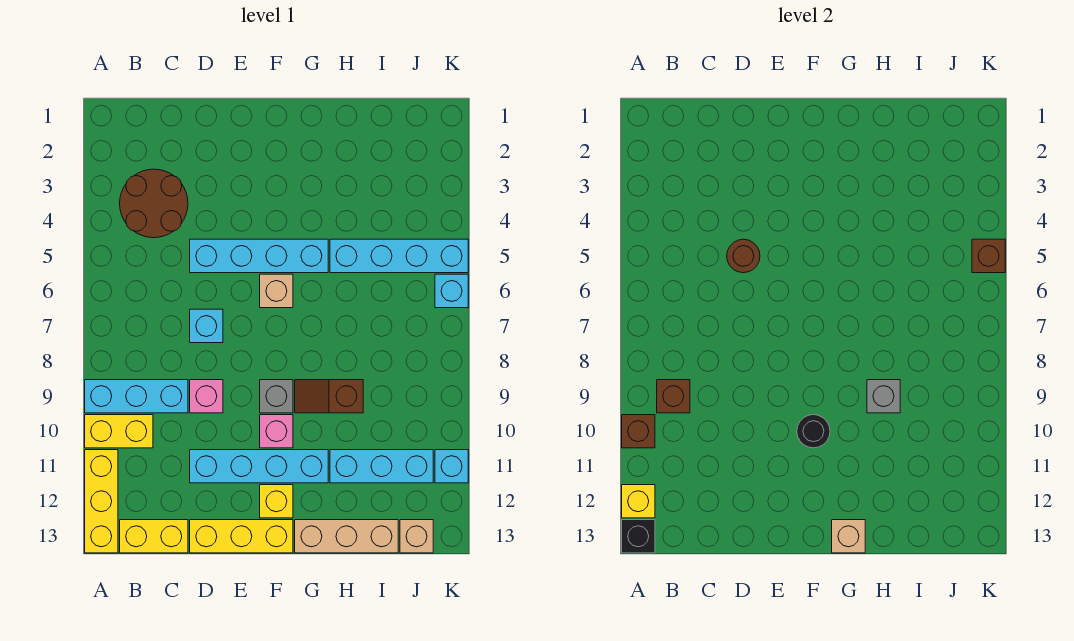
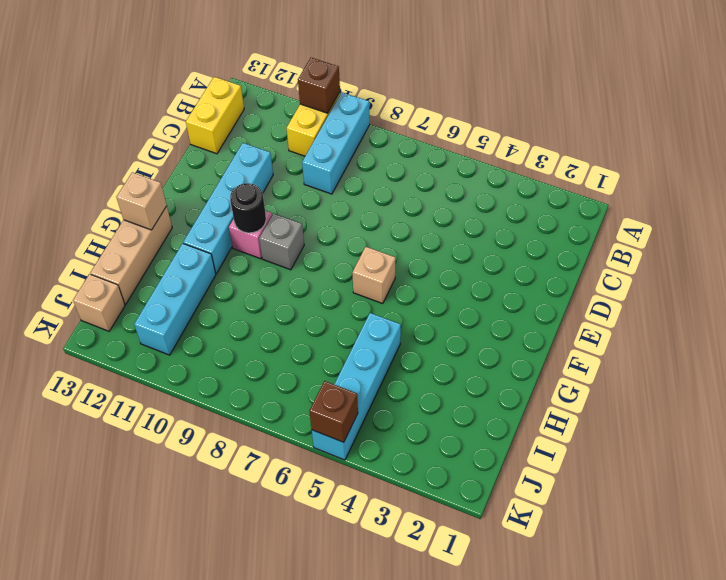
none -> yellow 1x3 brick [85,450,118,553]
none -> brown 2x2 round brick [120,169,188,238]
none -> cyan 1x4 brick [190,239,328,273]
none -> cyan 1x1 brick [190,309,223,343]

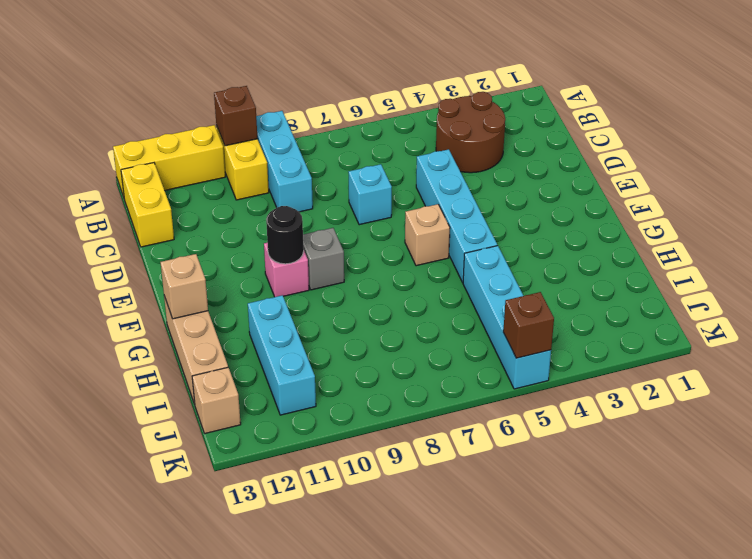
none -> pink 1x1 brick [190,380,223,413]
none -> cyan 1x4 brick [190,450,328,483]
none -> yellow 1x3 brick [190,520,293,553]
none -> yellow 1x1 brick [260,485,293,518]

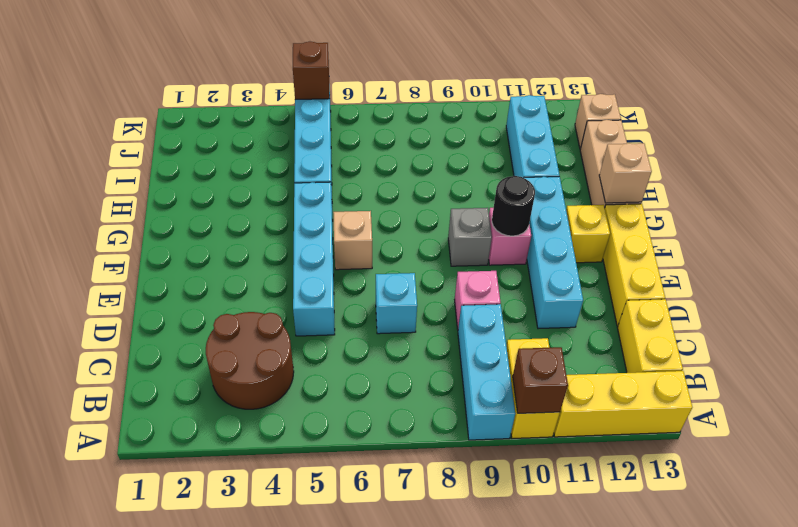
none -> brown 1x2 slope [295,380,363,413]
none -> cyan 1x1 brick [435,274,468,308]
none -> cyan 1x1 brick [435,450,468,483]
none -> yellow 1x1 brick [622,485,655,518]

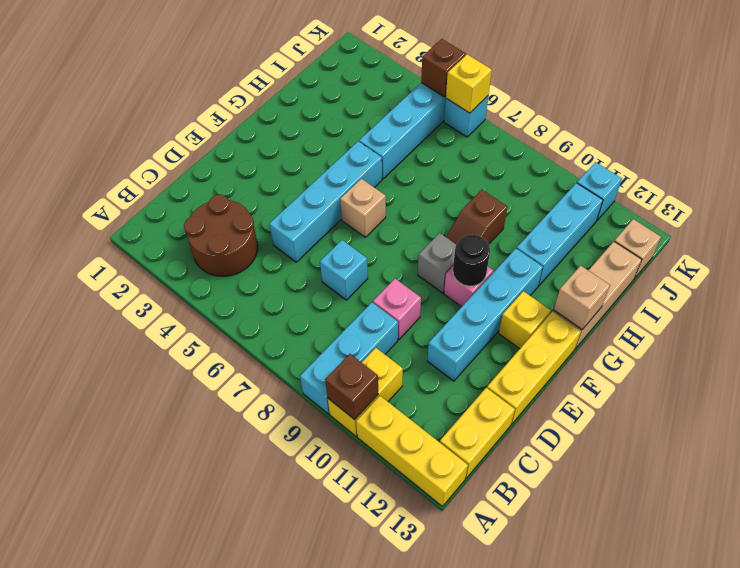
yellow 1x1 brick [446,54,492,113] -> yellow 1x1 brick moved to [622,485,655,518]
none -> black 1x1 brick [622,520,655,553]
none -> brown 1x1 brick [657,380,690,413]
none -> brown 1x1 round brick [727,239,760,273]
none -> grey 1x1 brick [867,380,900,413]

